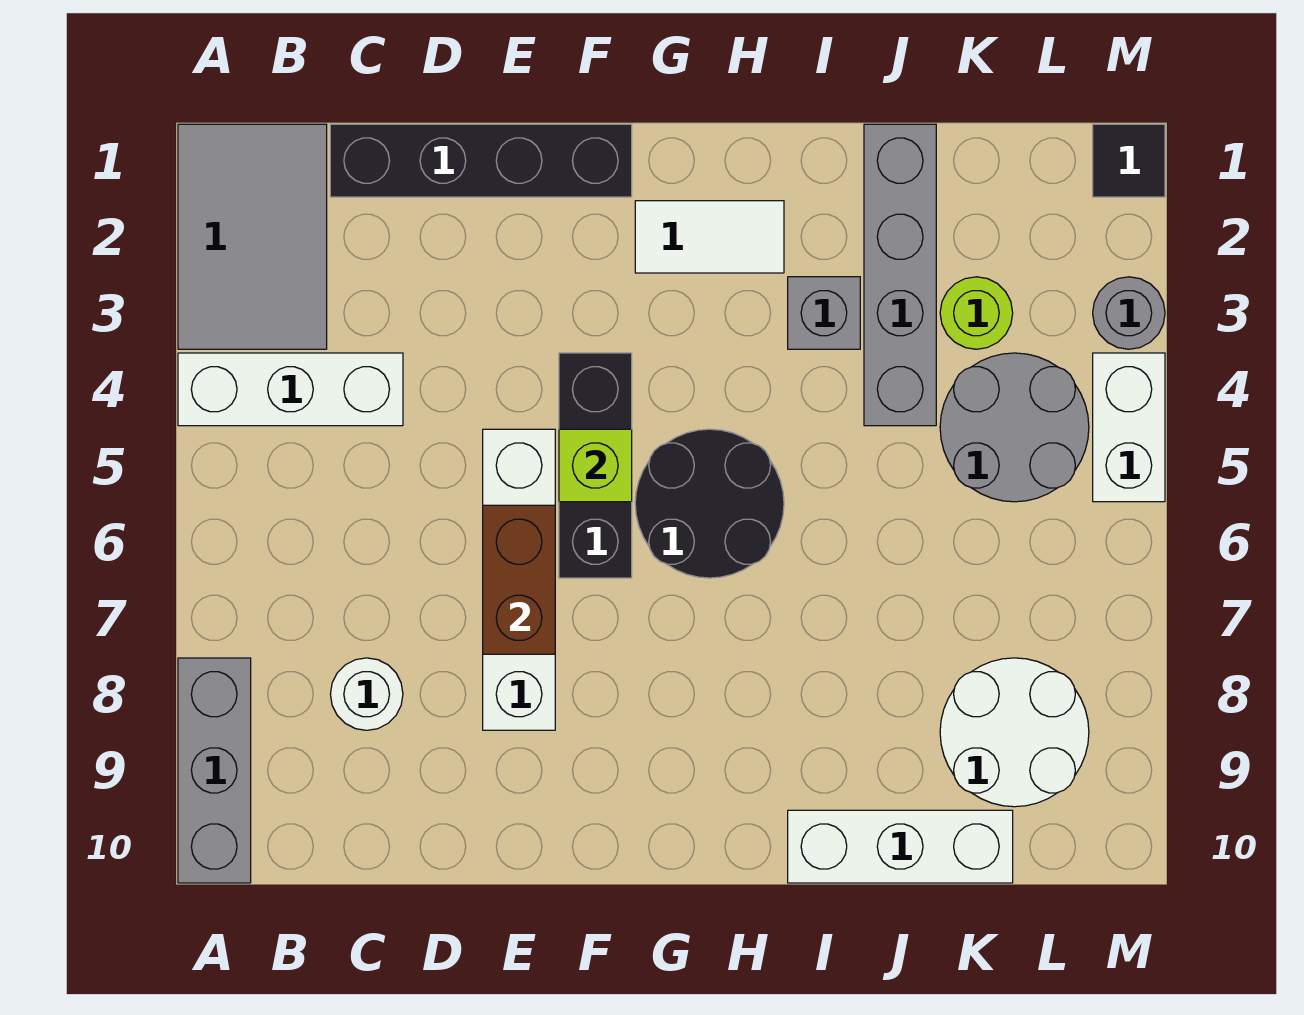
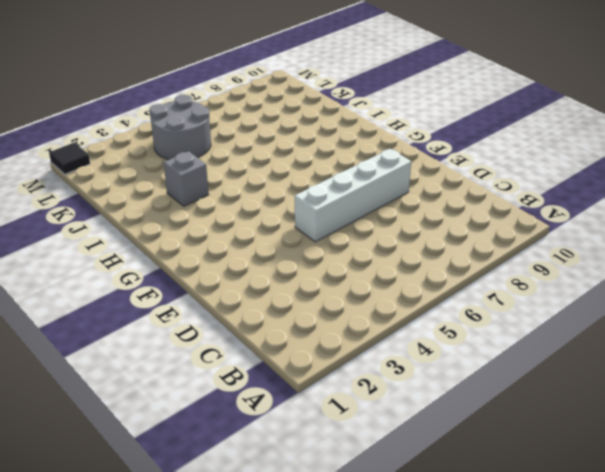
none -> grey 2x3 tile [178,124,327,349]
none -> white 1x3 brick [178,353,403,426]
none -> grey 1x3 brick [178,658,251,883]

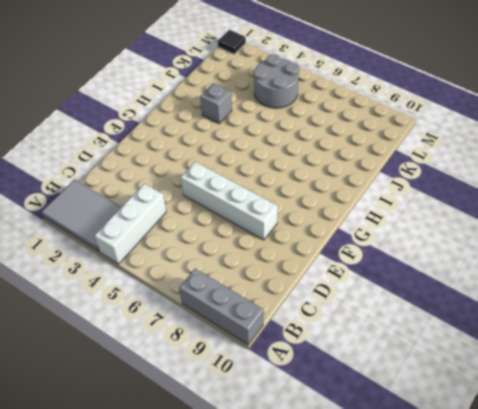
none -> black 1x4 brick [330,124,632,197]
none -> white 1x1 round brick [330,658,403,730]
none -> black 1x3 brick [559,353,632,578]

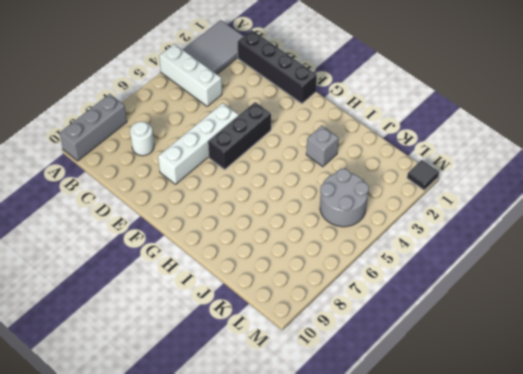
none -> white 1x2 tile [635,201,784,273]
none -> black 2x2 round brick [635,429,784,578]
none -> white 1x3 brick [788,810,1013,883]

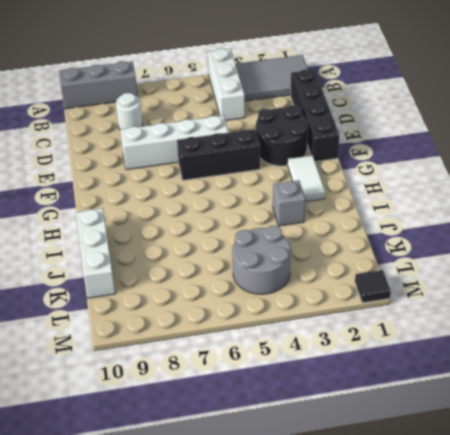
black 2x2 round brick [256,105,308,166] -> black 2x2 round brick moved to [635,429,784,578]
none -> grey 1x4 brick [864,124,936,426]
none -> lime 1x1 round brick [940,277,1013,349]
none -> white 2x2 round brick [940,658,1089,807]

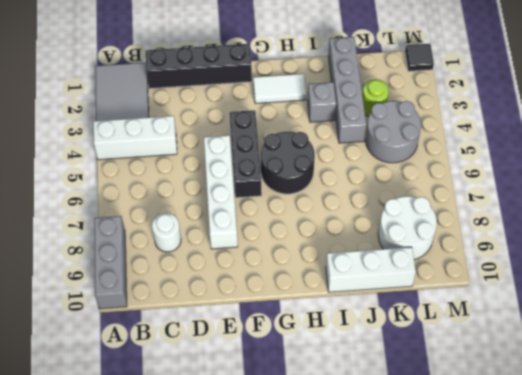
none -> grey 1x1 round brick [1093,277,1165,349]
none -> white 1x2 brick [1093,353,1165,502]
none -> brown 1x2 brick [483,505,555,654]

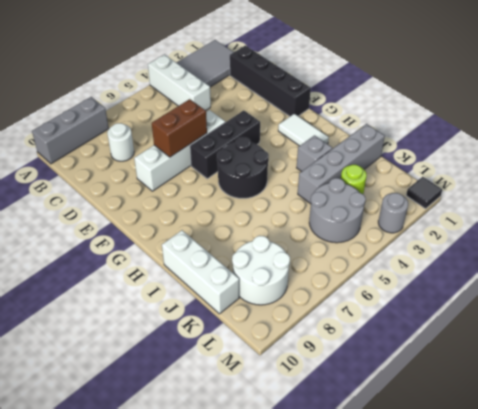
none -> white 1x2 brick [1093,353,1165,502]
none -> lime 1x1 brick [559,429,632,502]

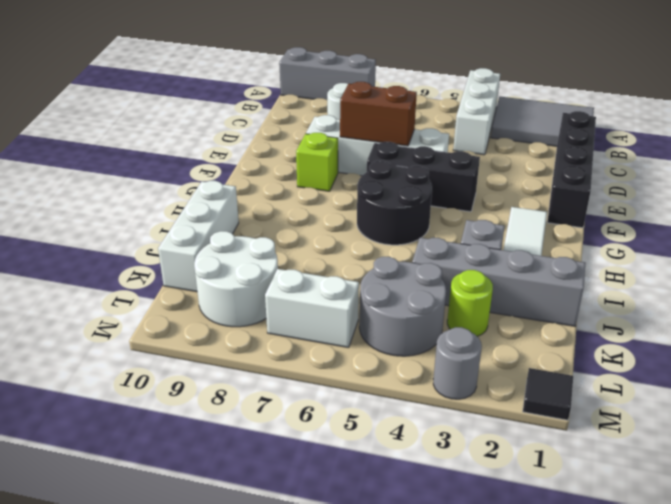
lime 1x1 brick [296,133,338,191] -> lime 1x1 brick moved to [559,429,632,502]
white 1x2 brick [265,269,359,348] -> white 1x2 brick moved to [1093,353,1165,502]

